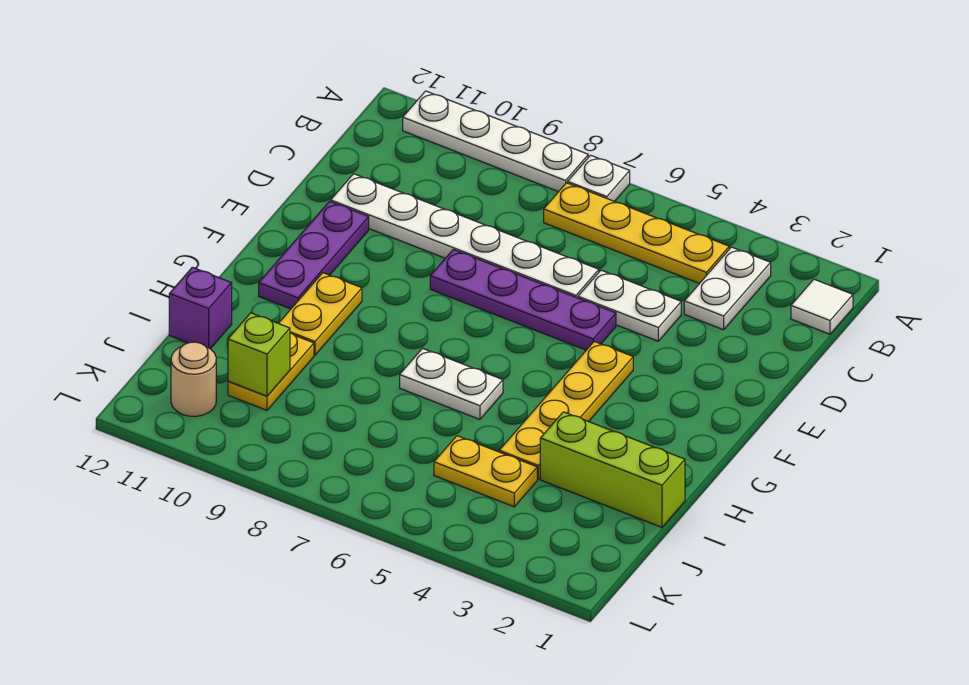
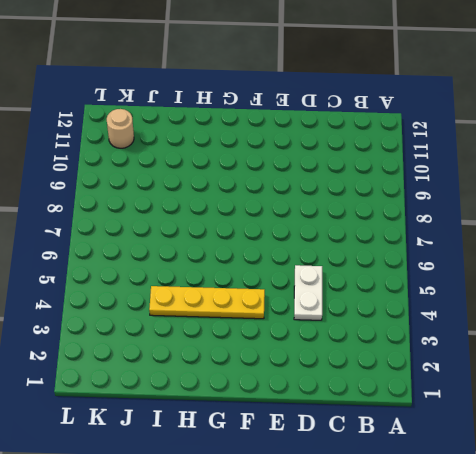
none -> white 1x1 plate [568,155,630,201]
none -> white 1x4 plate [403,91,588,192]
none -> white 1x1 tile [791,279,853,334]

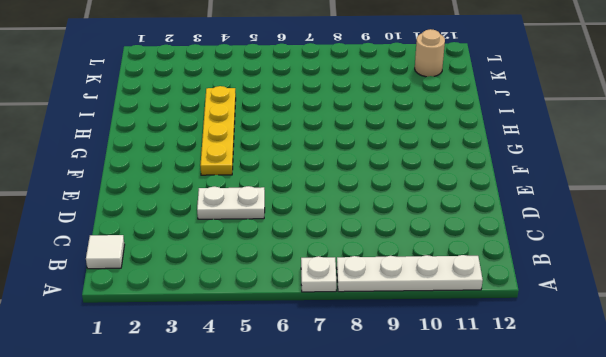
none -> white 1x2 plate [684,247,771,330]
none -> yellow 1x4 plate [544,183,729,284]
none -> white 1x6 plate [331,174,599,298]

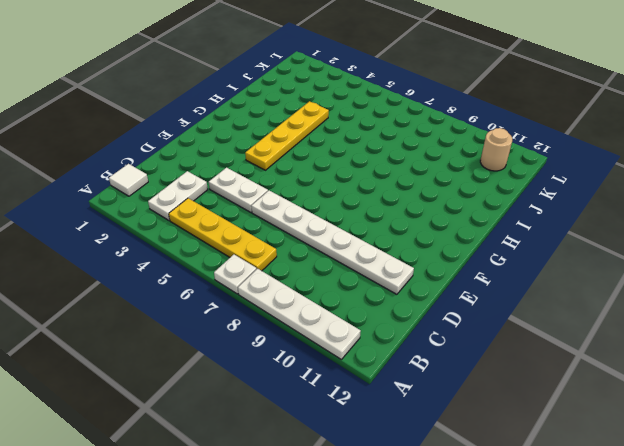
none -> purple 1x4 plate [430,250,616,350]
none -> purple 1x3 plate [259,201,369,309]
none -> yellow 1x2 plate [279,273,362,355]

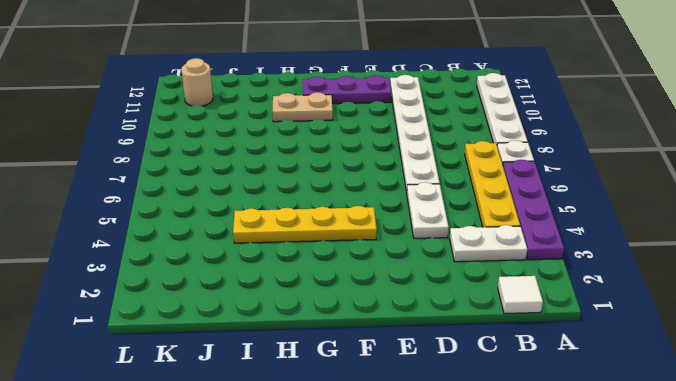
purple 1x4 plate [503,160,564,260] -> purple 1x4 plate moved to [430,250,616,350]
tan 1x2 plate [273,92,333,122] -> yellow 1x2 plate [279,273,362,355]
none -> white 1x2 plate [400,348,503,419]
none -> lime 1x3 brick [540,412,685,527]
none -> yellow 1x2 plate [228,333,314,410]

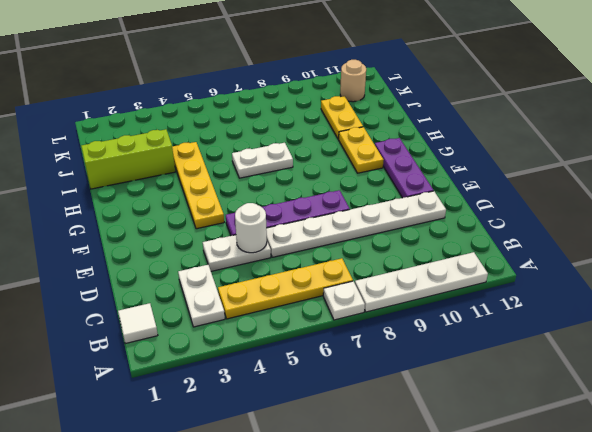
white 1x1 round brick [235,203,267,253] -> none
none -> purple 1x1 brick [169,267,232,349]
none -> yellow 1x2 plate [434,436,537,507]
none -> lime 1x1 brick [228,313,290,396]

